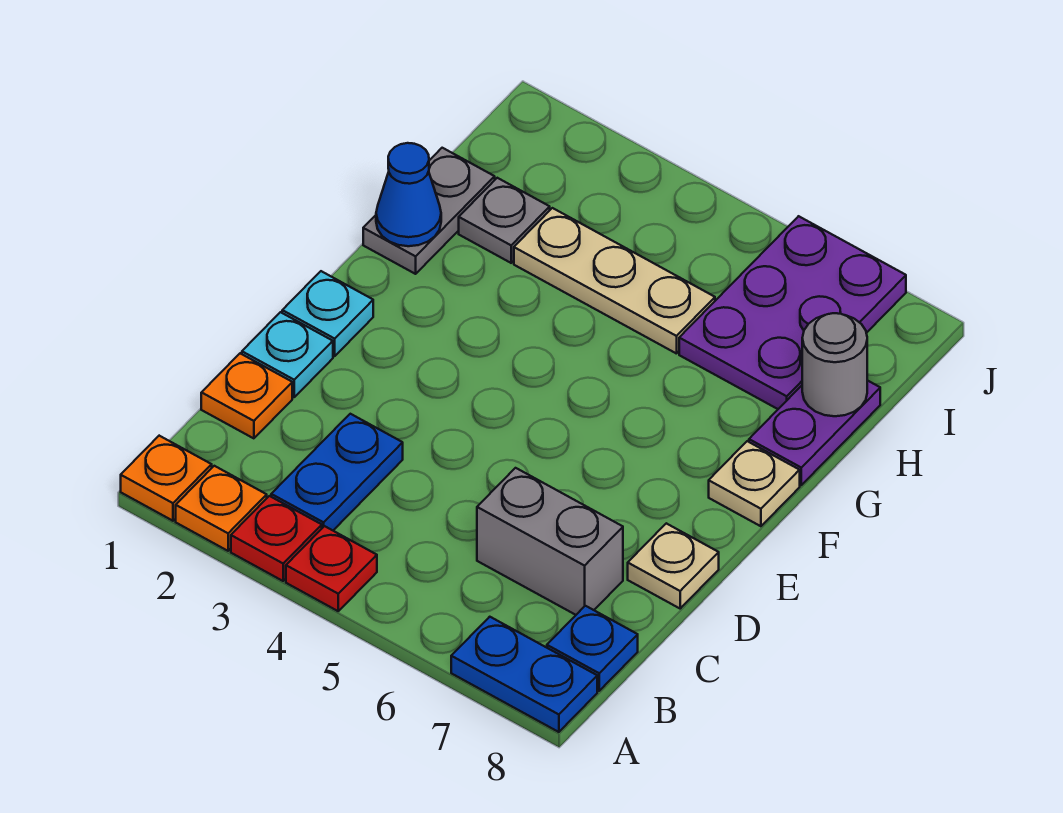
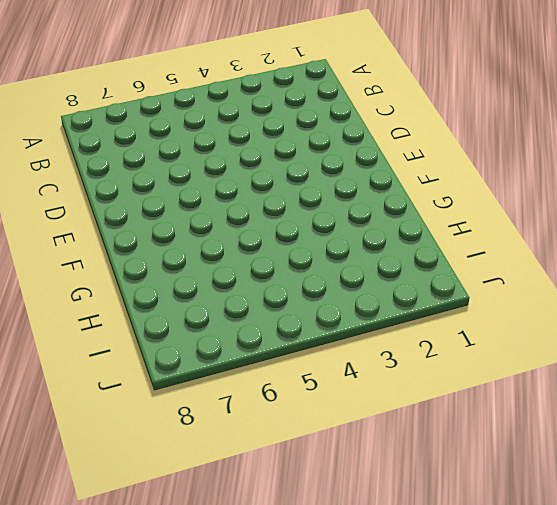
none -> orange 1x1 plate [121,436,212,521]
none -> orange 1x1 plate [176,466,267,551]
none -> red 1x1 plate [231,496,322,581]

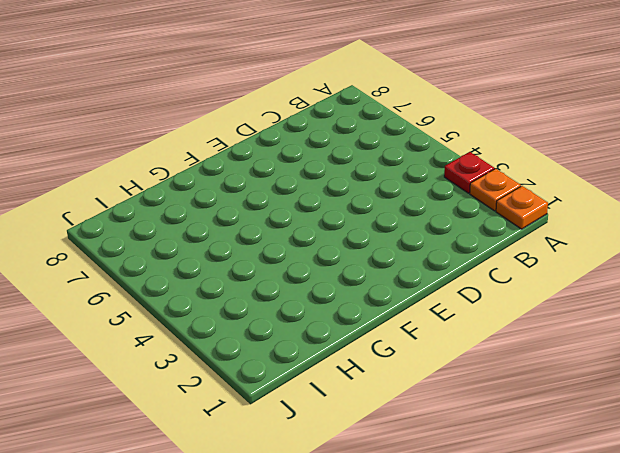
none -> red 1x1 plate [286,526,377,611]
none -> blue 1x2 plate [451,617,597,732]
none -> blue 1x2 plate [271,414,403,530]

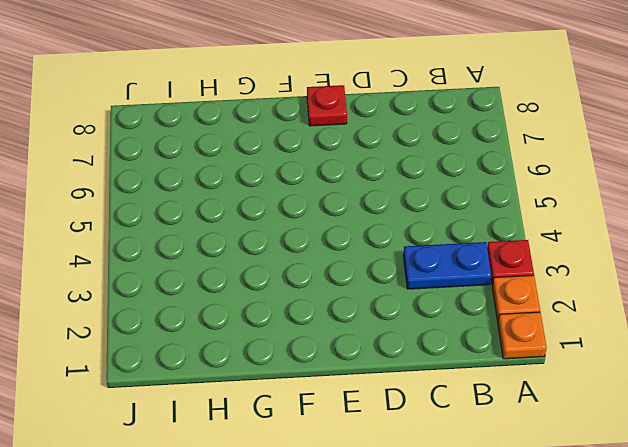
red 1x1 plate [307,85,347,126] -> red 1x1 plate moved to [286,526,377,611]
none -> blue 1x2 plate [451,617,597,732]
none -> blue 1x1 plate [547,606,638,691]
none -> orange 1x1 plate [201,353,292,438]

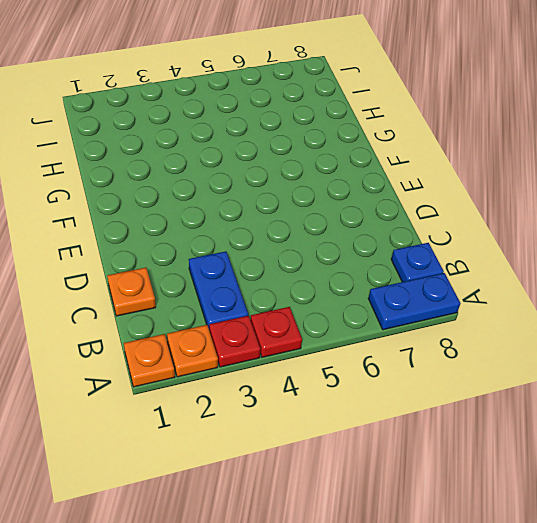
none -> grey 1x2 brick [477,468,623,615]
none -> cyan 1x1 plate [242,312,333,397]
none -> tan 1x1 plate [628,523,719,608]

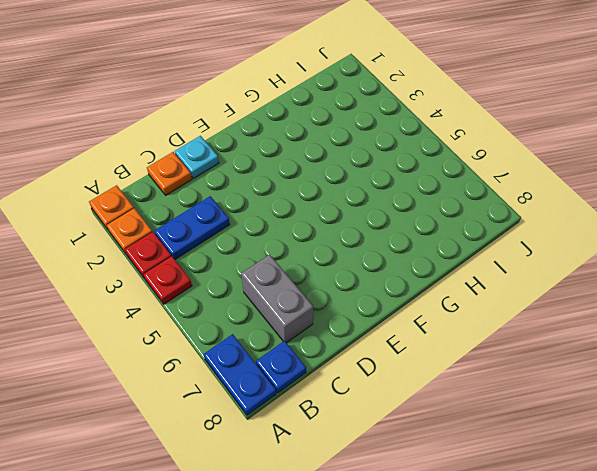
none -> tan 1x1 plate [628,523,719,608]
none -> cyan 1x1 plate [282,271,373,356]
none -> tan 1x1 plate [709,441,800,526]

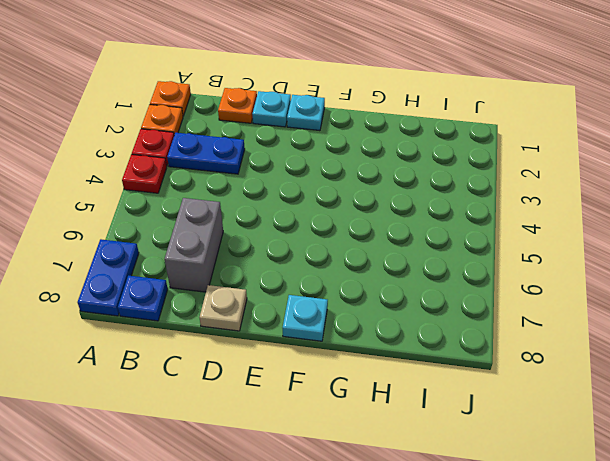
cyan 1x1 plate [283,295,328,341] -> tan 1x1 plate [709,441,800,526]
none -> grey 1x2 plate [363,148,495,274]
none -> purple 1x2 plate [749,380,880,485]
none -> grey 1x1 plate [459,178,550,263]

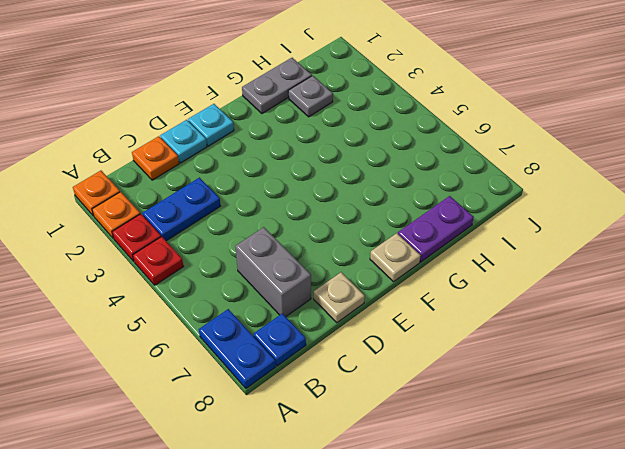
none -> tan 1x3 plate [514,208,715,354]
none -> purple 2x3 plate [679,216,906,409]
none -> blue 1x1 cone [376,143,441,246]

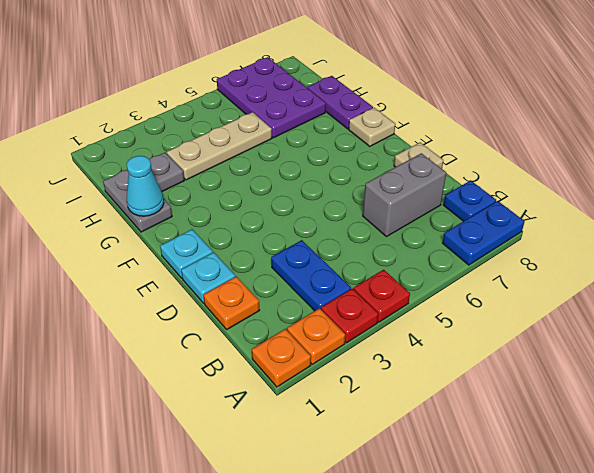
cyan 1x1 cone [127,156,164,216] -> blue 1x1 cone [376,143,441,246]
none -> grey 1x1 round brick [802,313,867,416]

